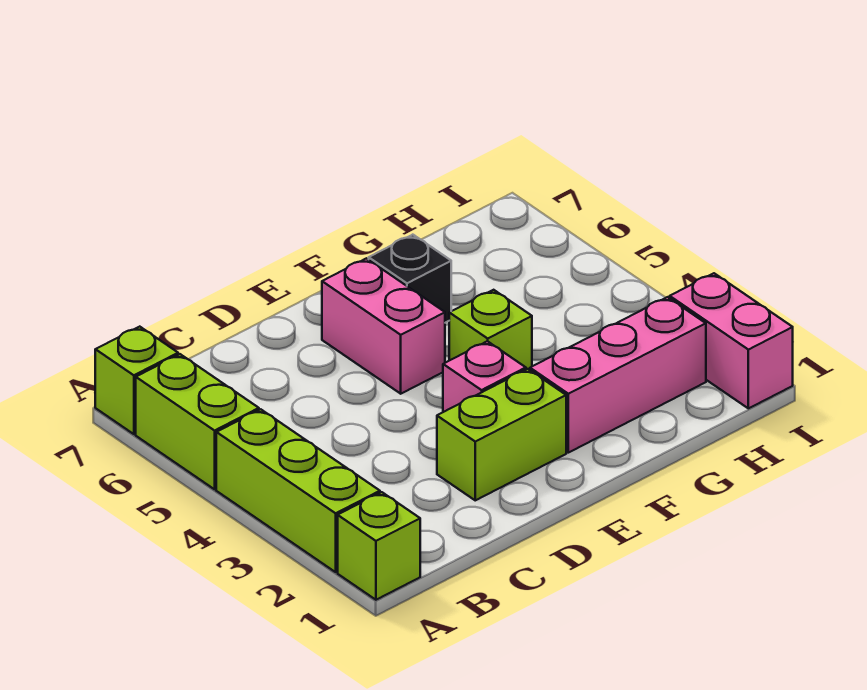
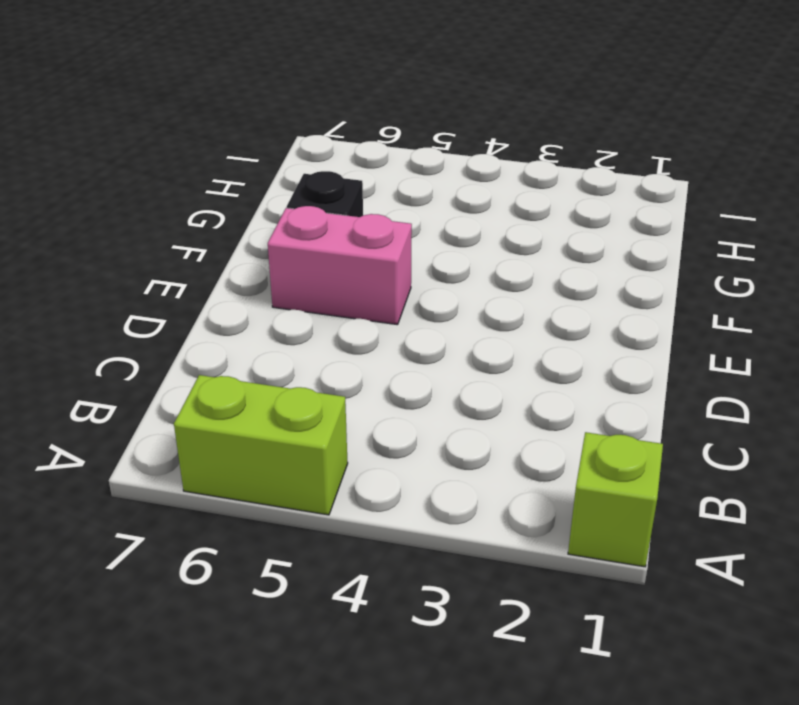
none -> lime 1x3 brick [216,409,380,572]
none -> lime 1x1 brick [95,327,178,434]

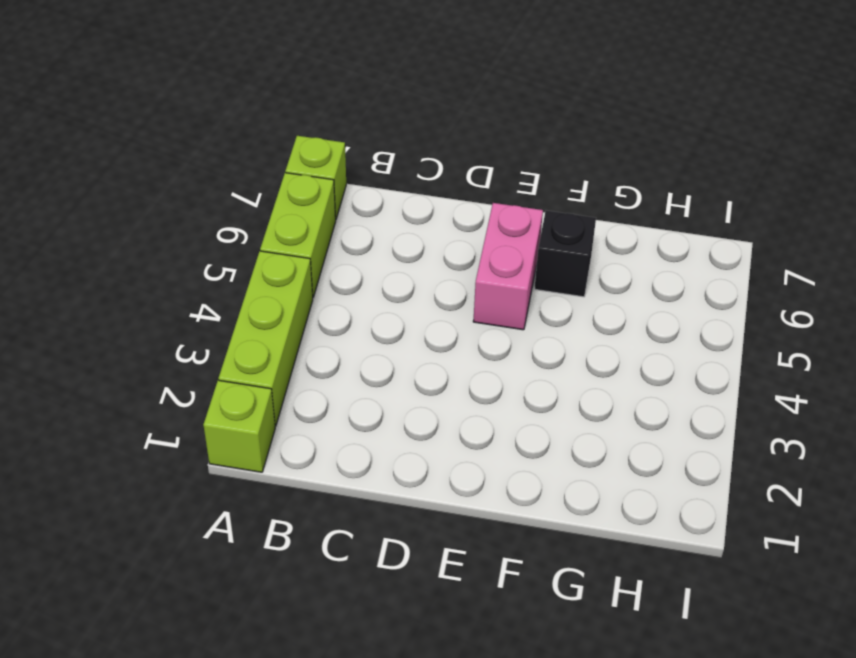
none -> lime 1x2 brick [437,369,566,500]
none -> pink 1x1 brick [443,341,526,412]

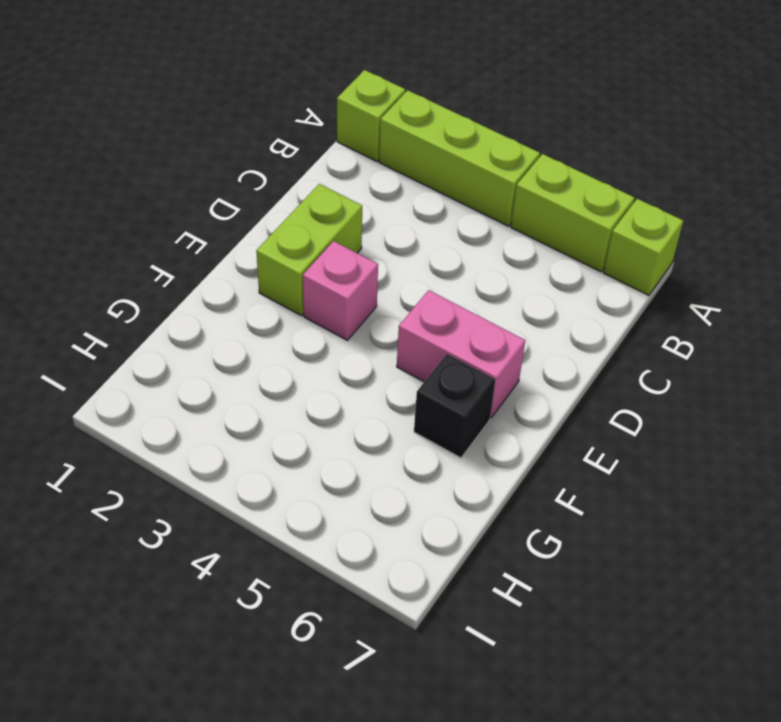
none -> pink 1x3 brick [530,297,706,453]
none -> lime 1x1 brick [449,290,532,370]

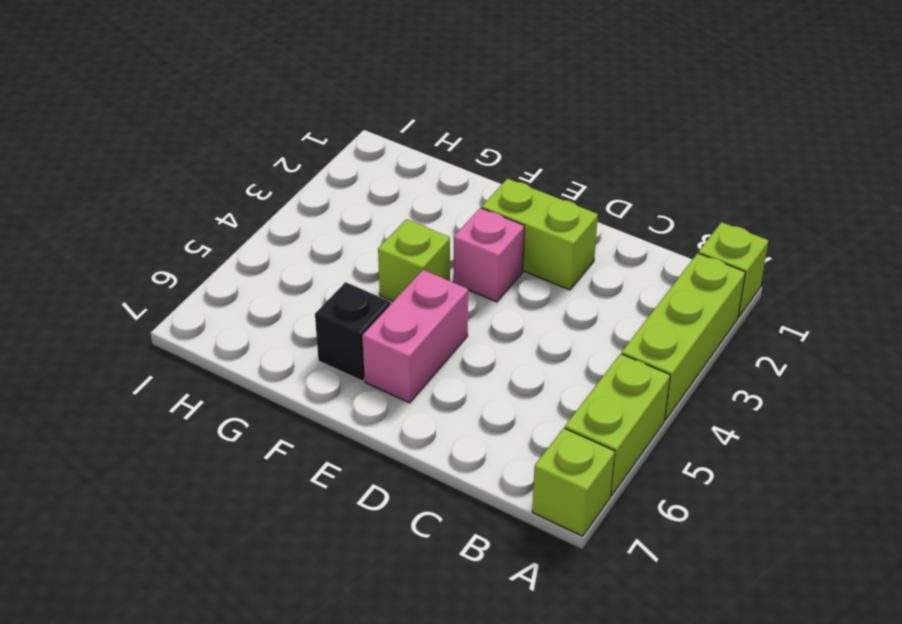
none -> pink 1x3 brick [530,297,706,453]
none -> pink 1x2 brick [670,273,793,408]

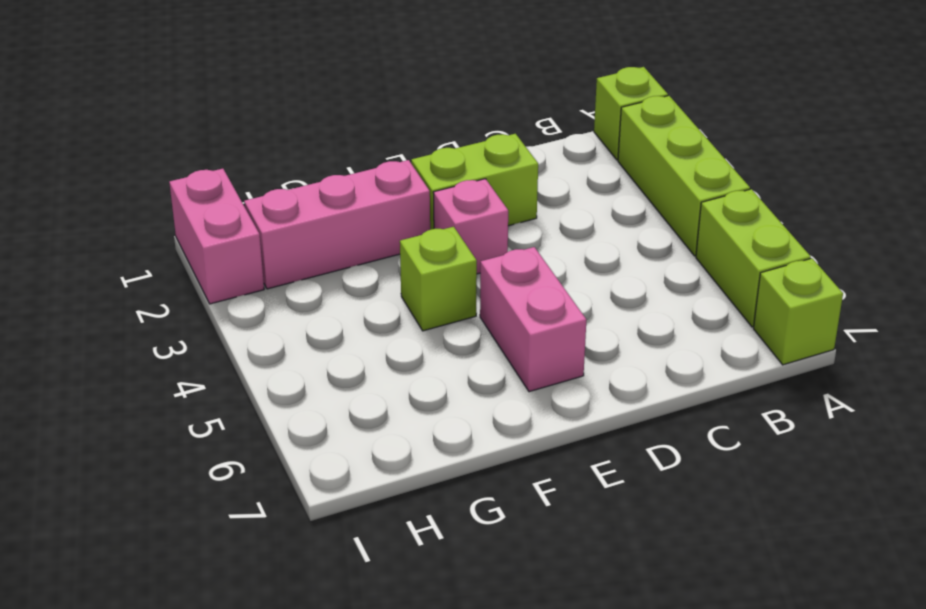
none -> black 1x1 brick [369,235,451,323]

